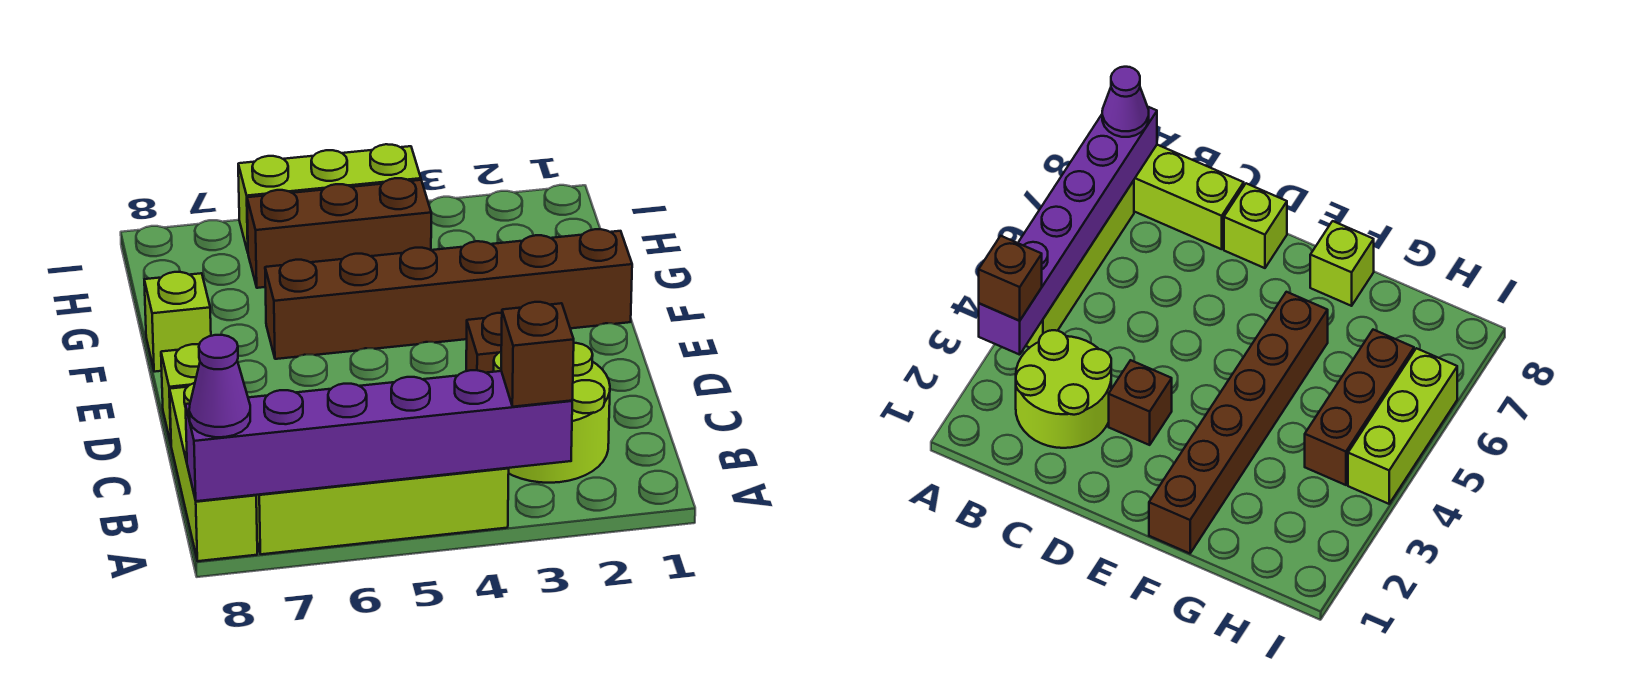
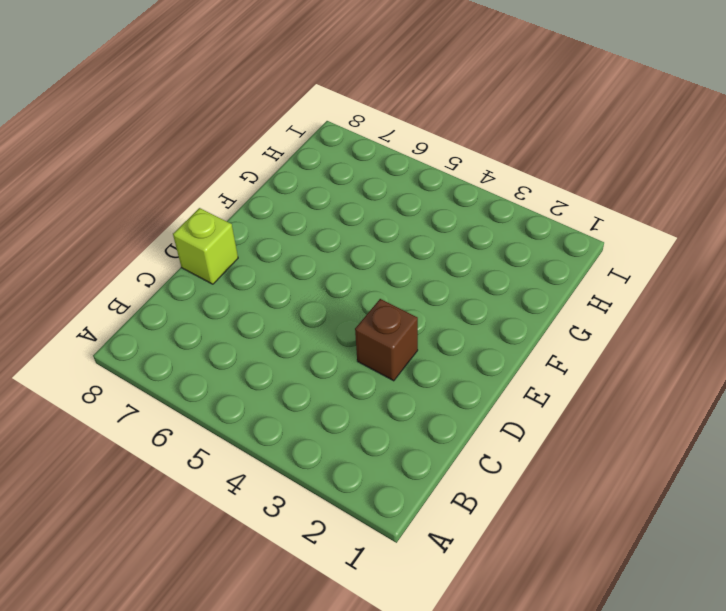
none -> lime 1x4 brick [256,468,509,554]
none -> lime 1x3 brick [170,383,257,561]
none -> lime 2x2 round brick [493,343,610,483]

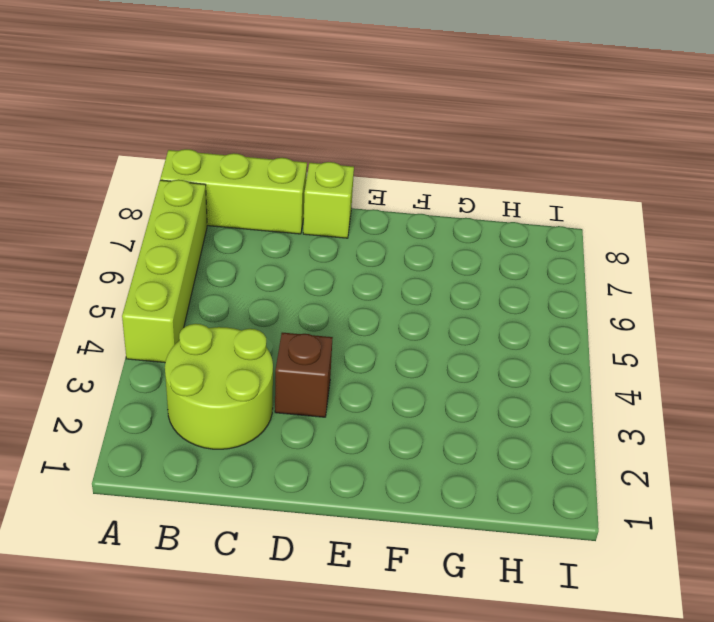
none -> brown 1x6 brick [265,229,632,359]
none -> lime 1x1 brick [144,272,211,372]
none -> brown 1x3 brick [247,178,431,288]

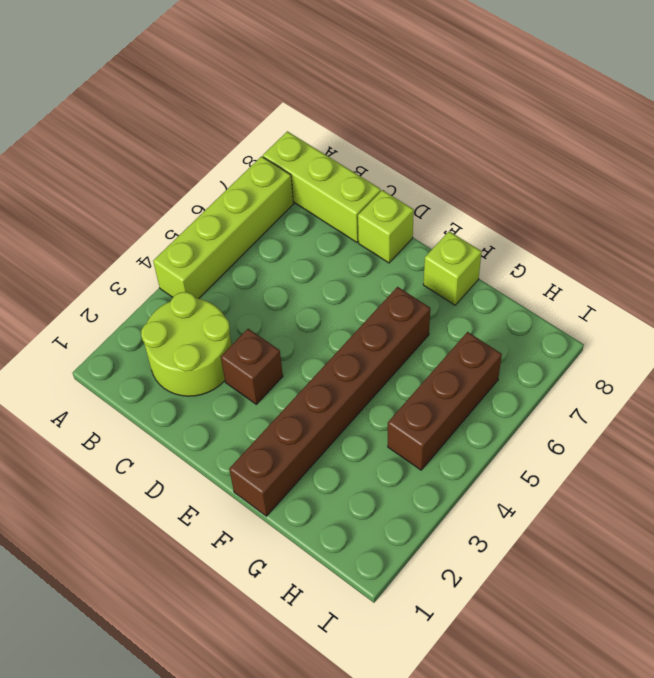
none -> lime 1x3 brick [238,144,421,252]
none -> purple 1x6 brick [185,370,572,501]
none -> brown 1x1 brick [501,302,574,407]

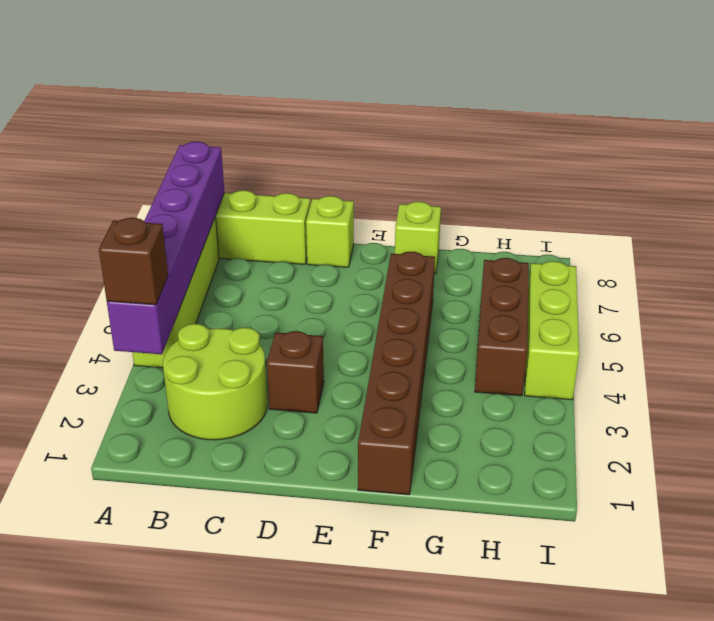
none -> purple 1x1 cone [189,335,250,437]

